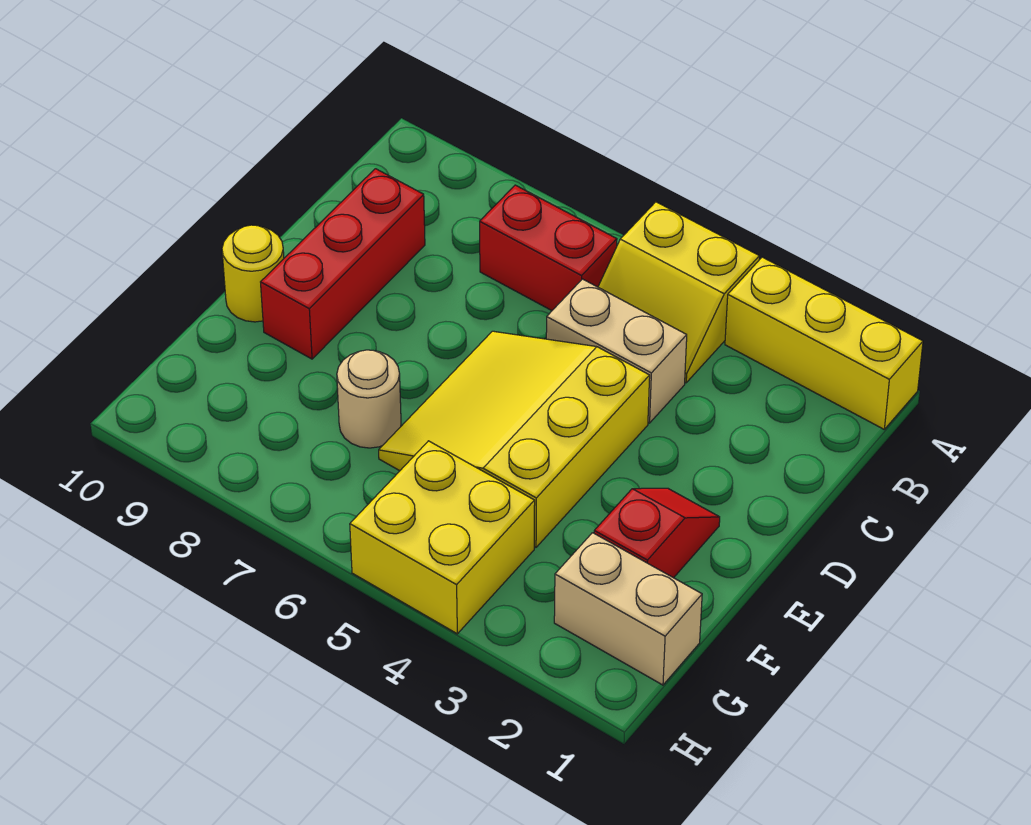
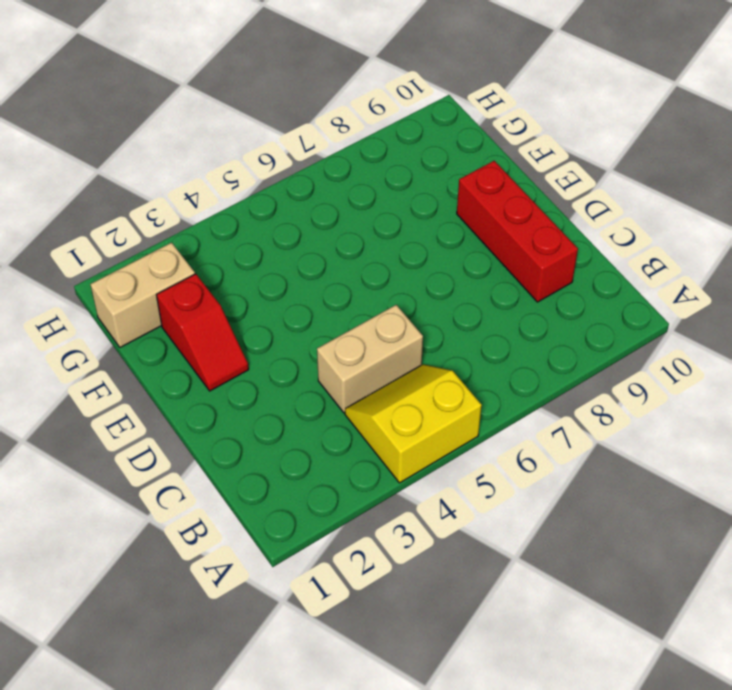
none -> yellow 1x3 brick [725,257,923,429]
none -> red 1x2 brick [480,185,617,310]

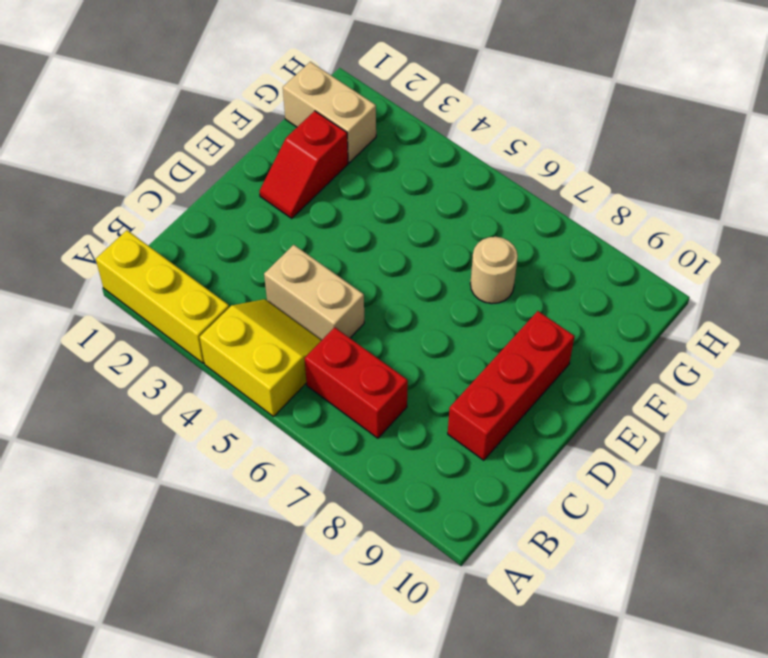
none -> yellow 3x3 slope [379,331,650,547]
none -> yellow 1x1 round brick [222,225,284,322]

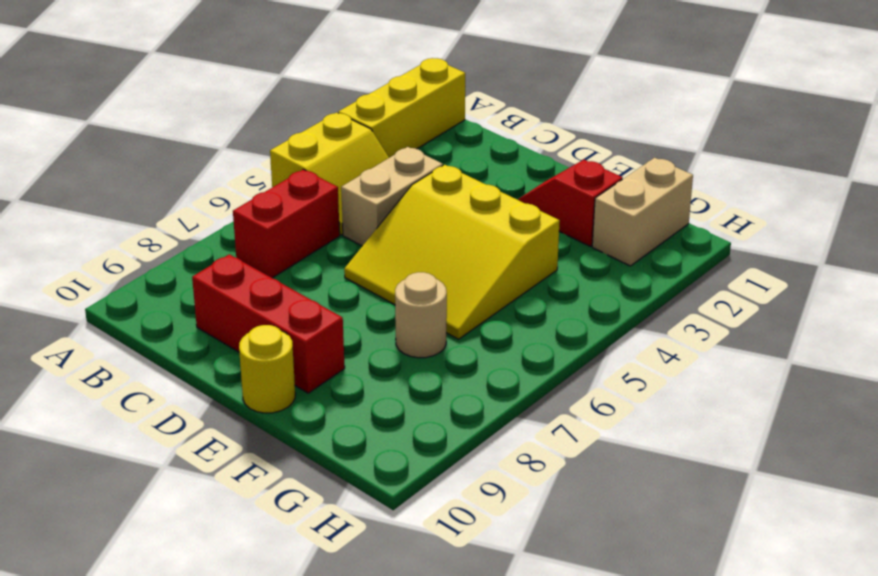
none -> yellow 2x2 brick [350,441,535,634]

